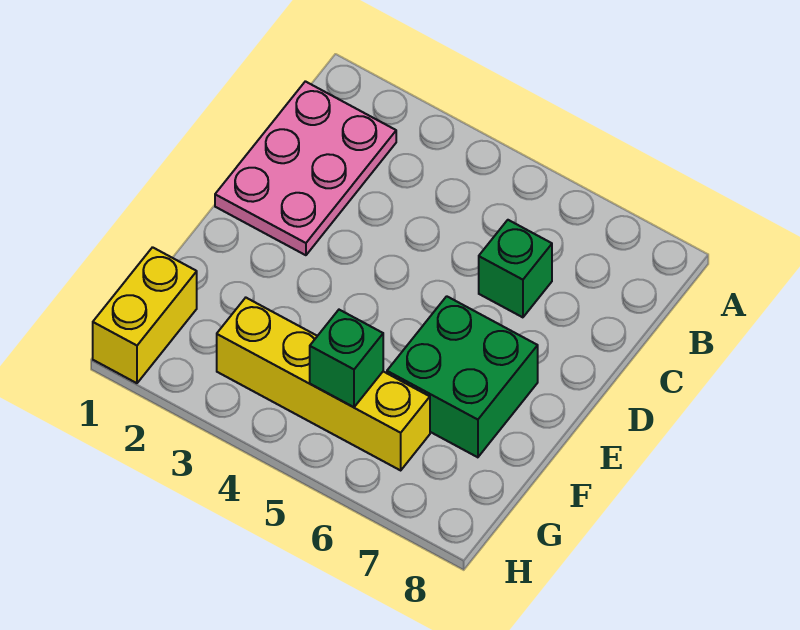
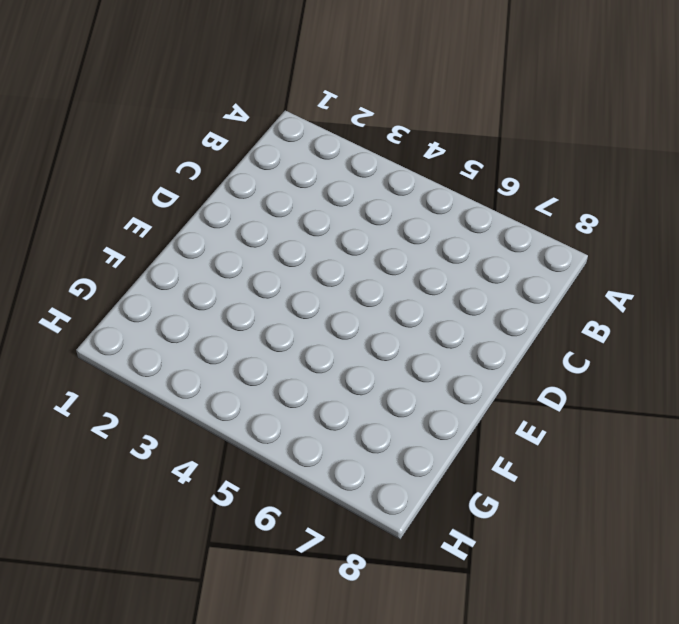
none -> pink 2x3 plate [215,81,396,255]
none -> green 1x1 brick [479,220,552,317]

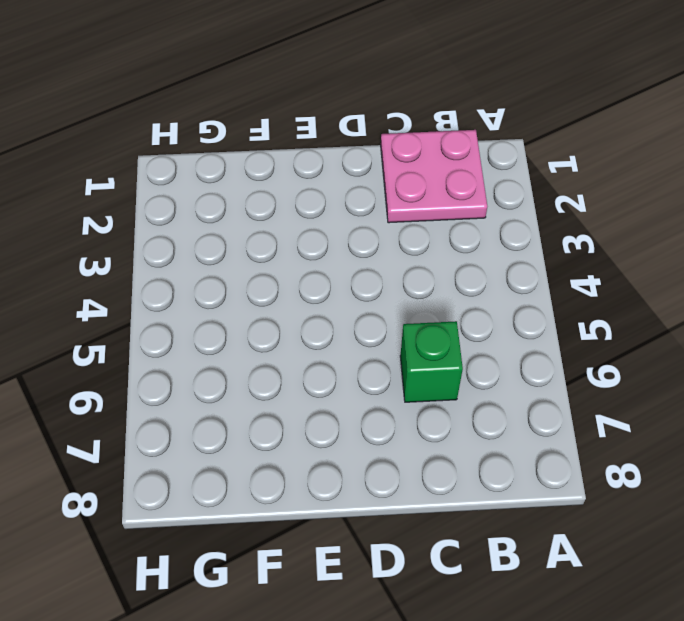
pink 2x2 plate [381,130,487,223] -> pink 2x3 plate [215,81,396,255]
none -> green 2x2 brick [387,296,538,457]
none -> yellow 1x2 brick [93,247,197,383]

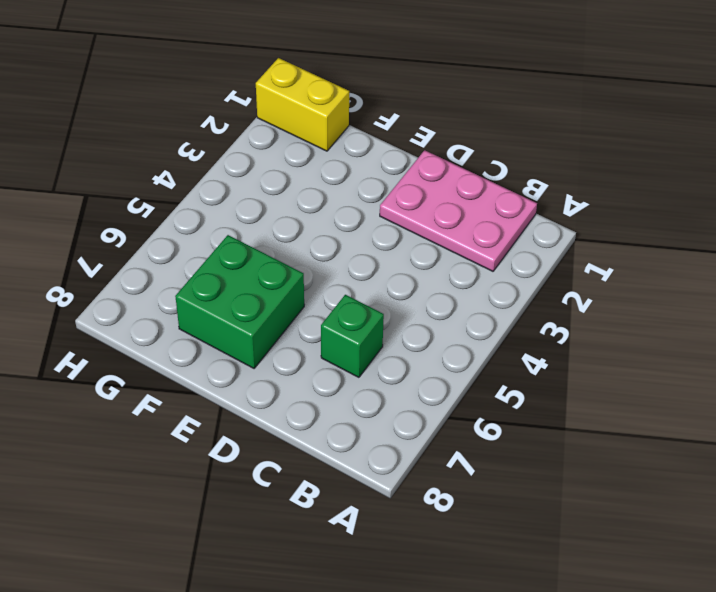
none -> yellow 1x4 brick [217,298,430,470]
none -> green 1x1 brick [310,310,383,407]

